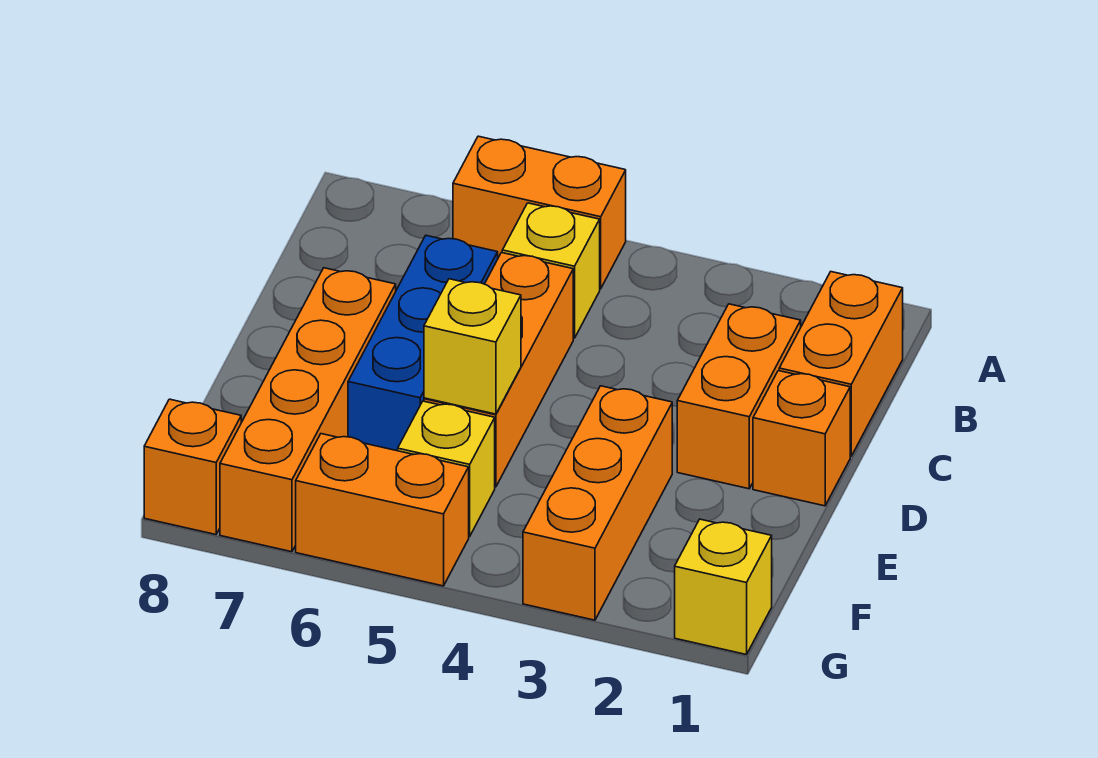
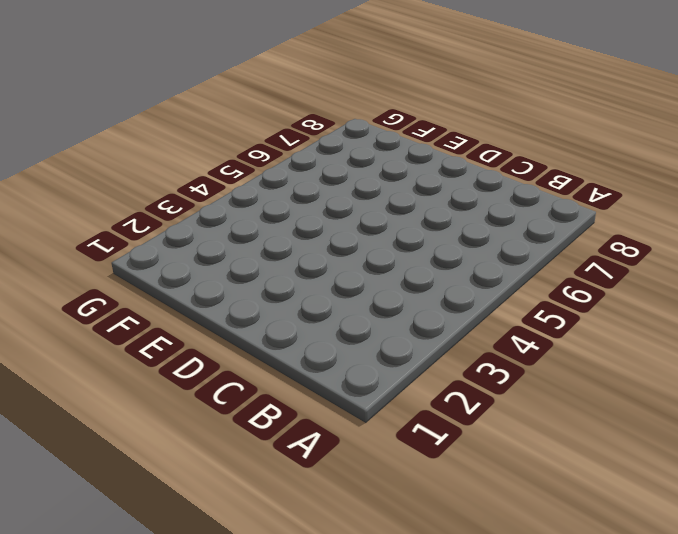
none -> orange 1x2 brick [453,136,626,289]
none -> orange 1x2 brick [779,272,903,456]
none -> yellow 1x1 brick [502,203,600,338]

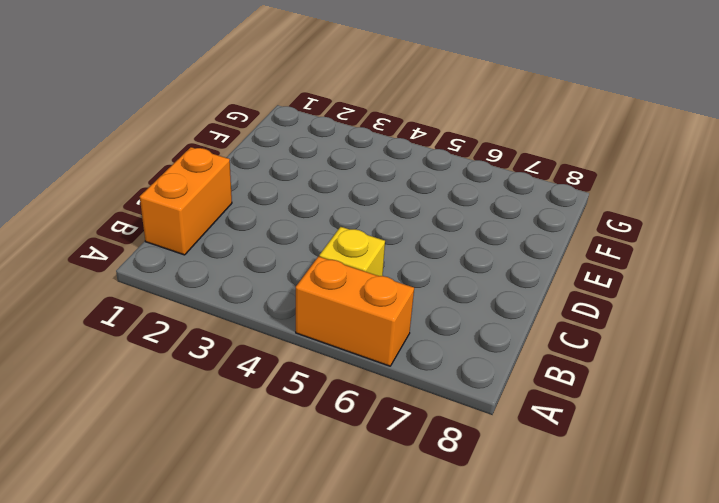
none -> orange 1x2 brick [677,304,801,489]
none -> orange 1x3 brick [424,253,573,487]
none -> blue 1x3 brick [348,236,498,451]

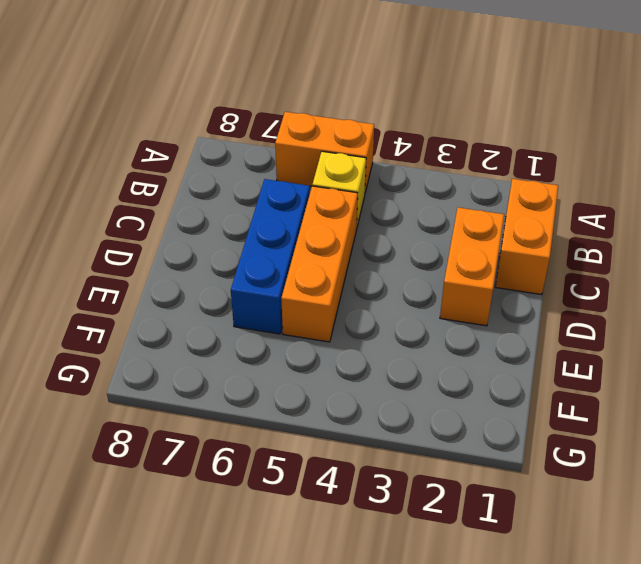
none -> orange 1x1 brick [753,371,850,506]
none -> orange 1x4 brick [220,268,396,552]
none -> orange 1x3 brick [523,386,672,620]

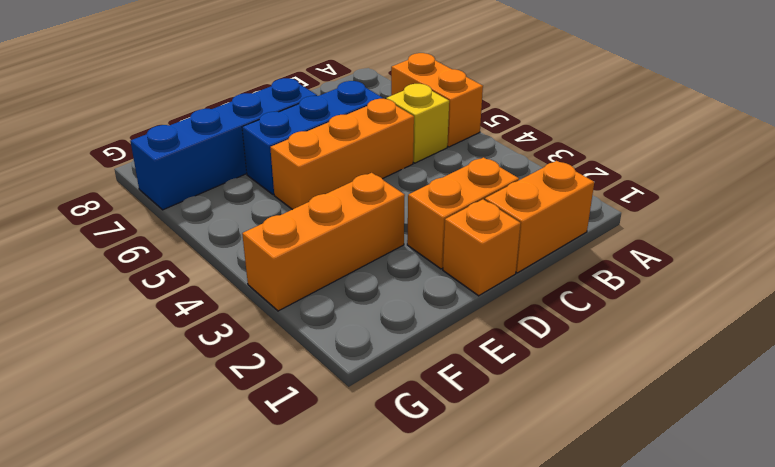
blue 1x4 brick [130,78,317,210] -> orange 1x4 brick [220,268,396,552]
none -> yellow 1x1 brick [398,401,495,536]
none -> yellow 1x1 brick [675,519,772,655]
none -> orange 1x2 brick [296,434,469,586]

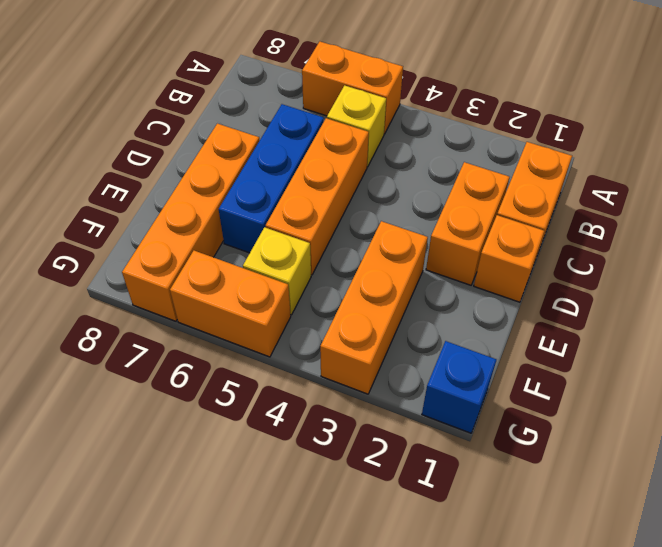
blue 1x1 brick [422,341,496,433] -> yellow 1x1 brick [675,519,772,655]
none -> orange 1x1 brick [144,399,241,535]
none -> yellow 1x1 brick [424,279,521,414]

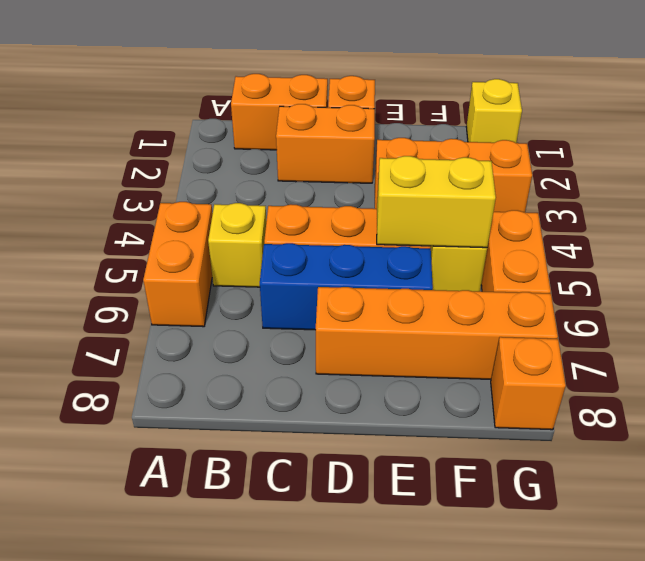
yellow 1x2 brick [377,156,496,248] -> yellow 1x1 brick [424,279,521,414]

